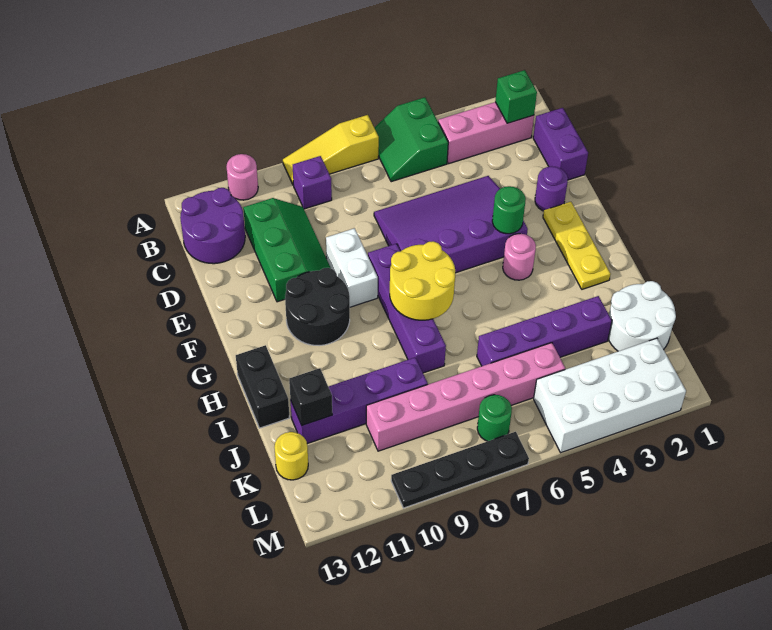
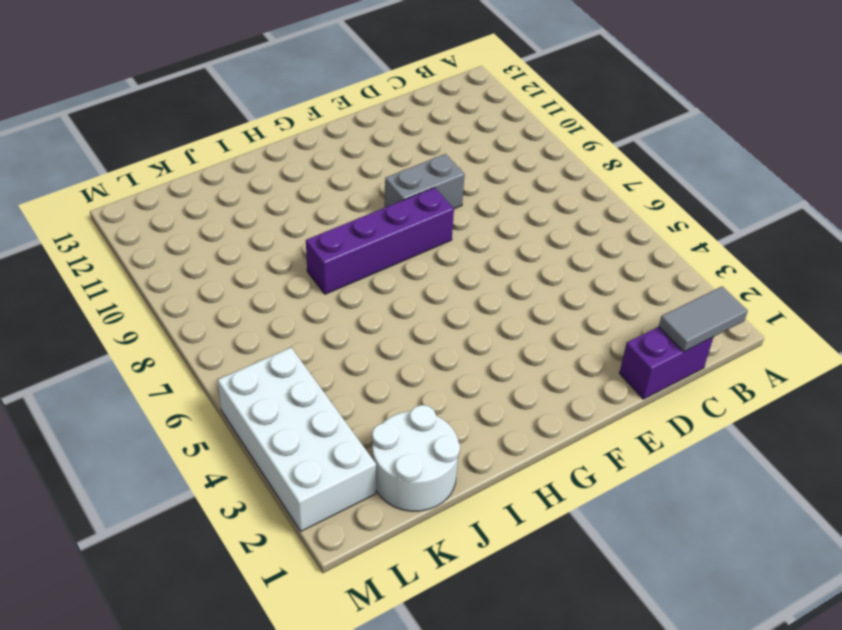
grey 1x2 tile [659,286,748,352] -> none
grey 1x2 brick [385,154,465,209] -> white 1x2 brick [326,228,378,307]
none -> green 2x2 slope [375,97,448,182]
none -> yellow 1x3 slope [283,115,379,184]
none -> pink 1x1 round brick [226,154,258,200]

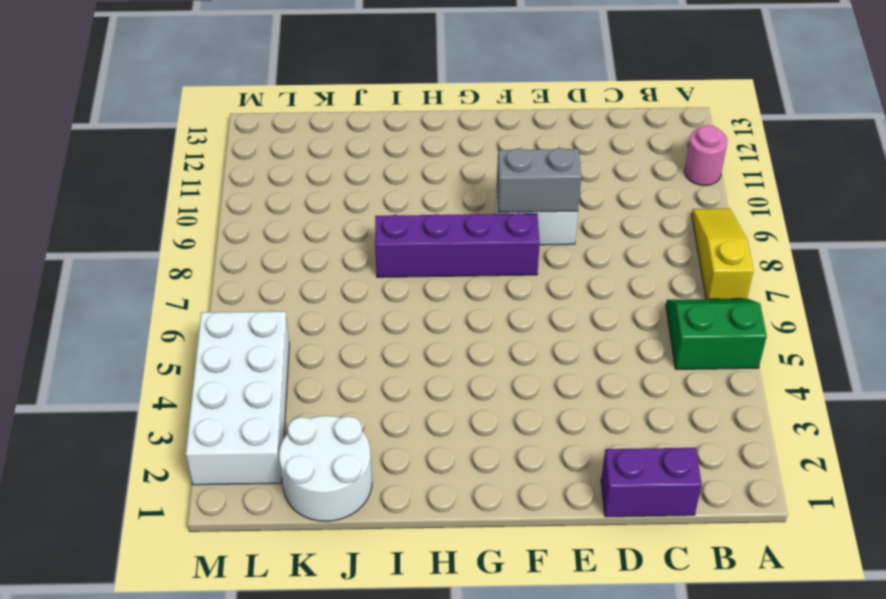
grey 1x2 brick [497,148,581,212] -> none
none -> pink 1x3 brick [438,102,534,164]
none -> purple 1x1 brick [293,156,332,209]
none -> purple 2x2 round brick [180,188,245,264]

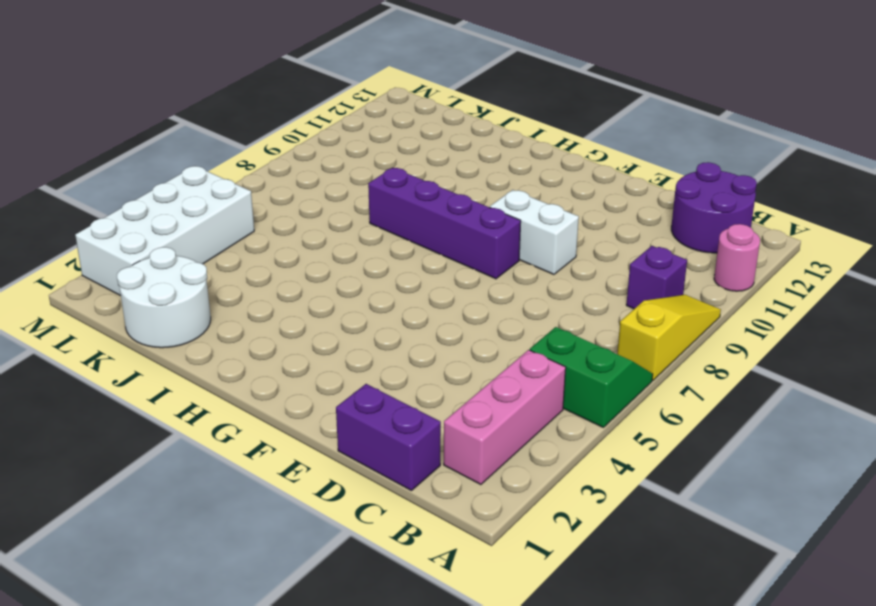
none -> green 2x3 slope [243,198,331,302]
none -> purple 3x4 slope [374,176,528,273]
none -> purple 1x1 round brick [535,166,568,211]

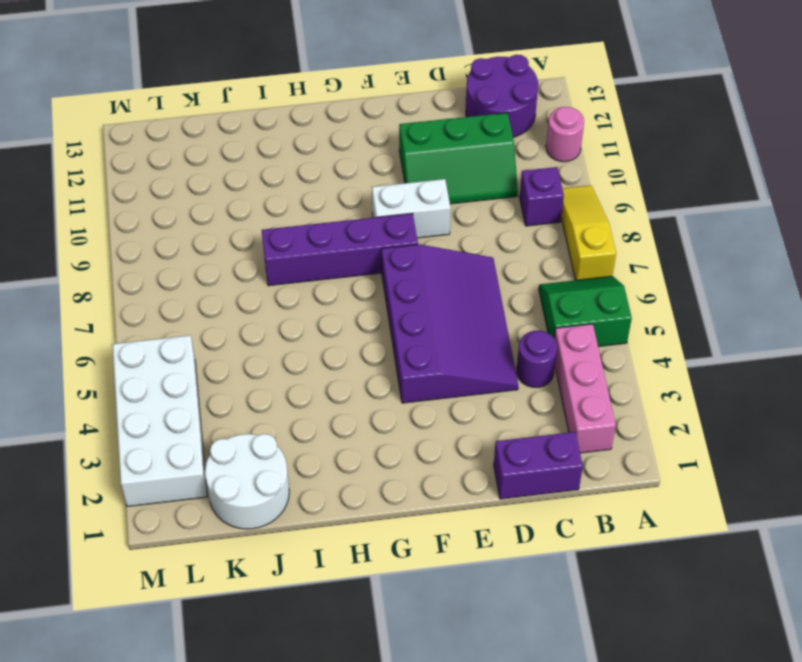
purple 1x1 round brick [517,331,557,387] -> purple 1x1 round brick moved to [535,166,568,211]
none -> yellow 1x3 plate [543,202,611,289]
none -> black 2x2 round brick [285,268,350,346]
none -> pink 1x1 round brick [503,234,536,280]

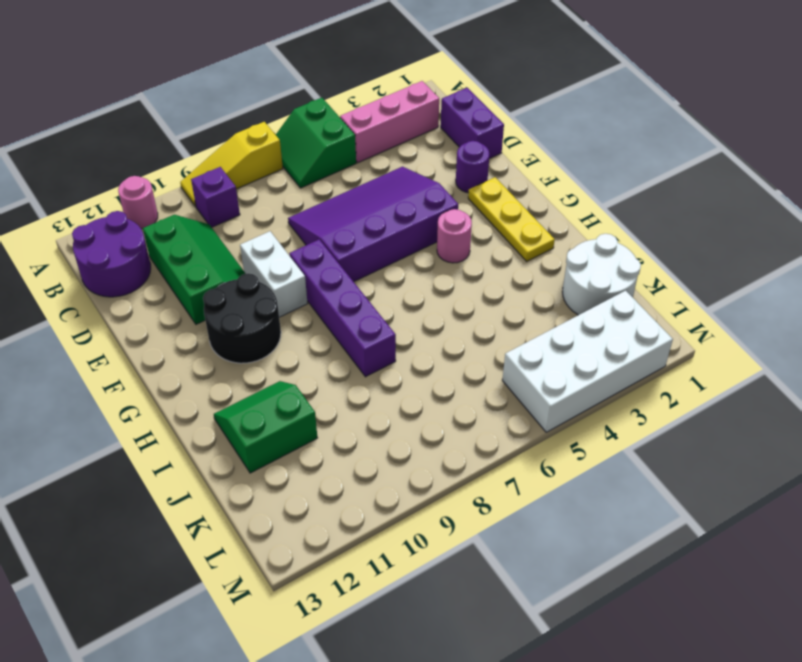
green 2x2 slope [214,381,317,473] -> purple 1x4 brick [291,358,428,444]
none -> black 1x2 brick [236,345,290,428]
none -> purple 1x4 brick [477,296,612,366]
none -> pink 1x6 brick [366,343,565,451]

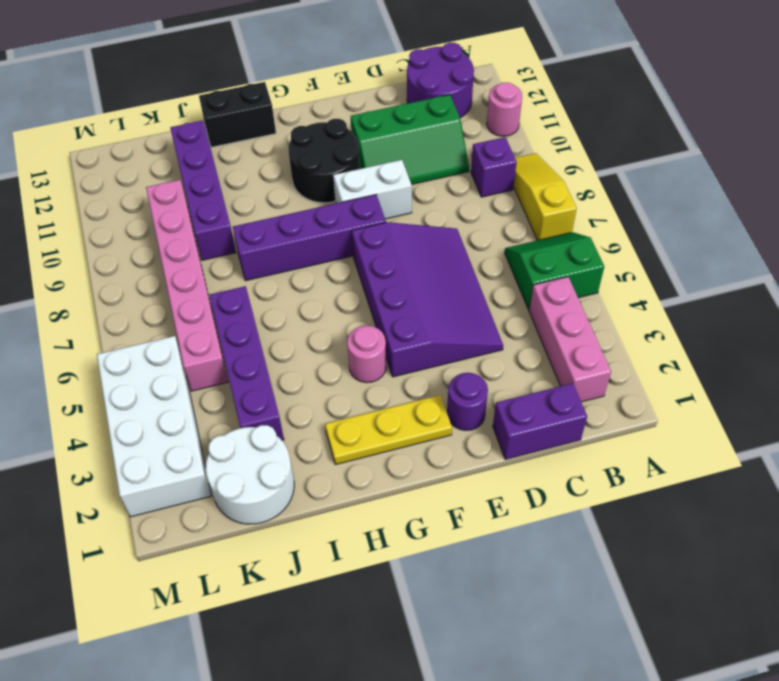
none -> yellow 1x1 round brick [274,432,308,480]
none -> green 1x1 round brick [477,395,512,441]
none -> black 1x4 plate [391,432,529,508]

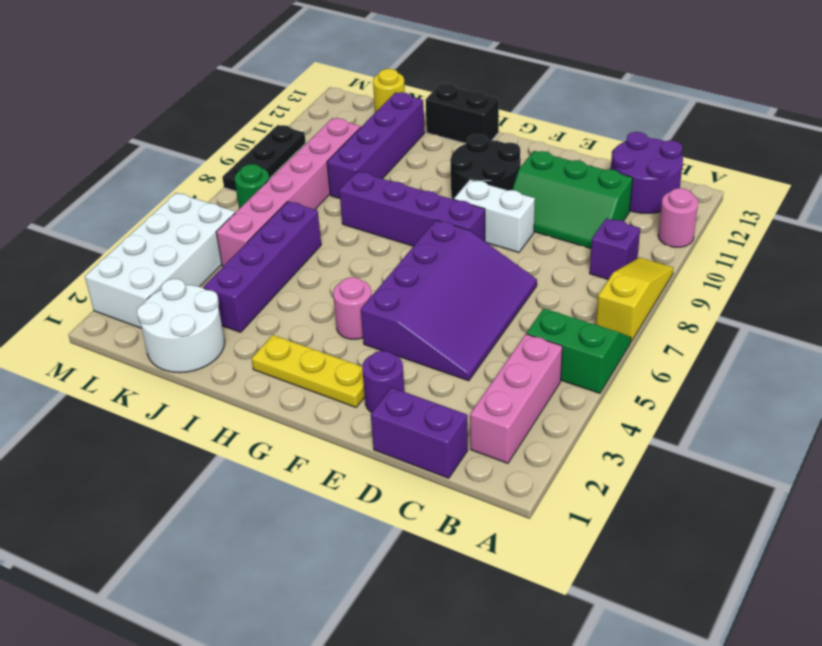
black 1x3 plate [222,125,306,191] -> black 1x4 plate [391,432,529,508]
none -> green 1x1 brick [495,70,537,123]
none -> green 1x1 round brick [492,186,526,234]
none -> yellow 2x2 round brick [390,241,455,320]

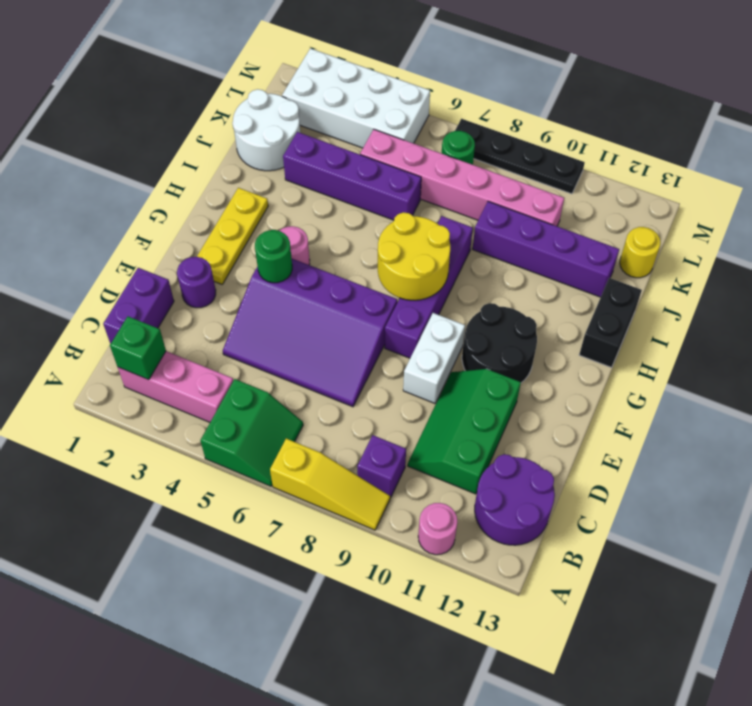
none -> black 1x1 brick [289,368,332,425]

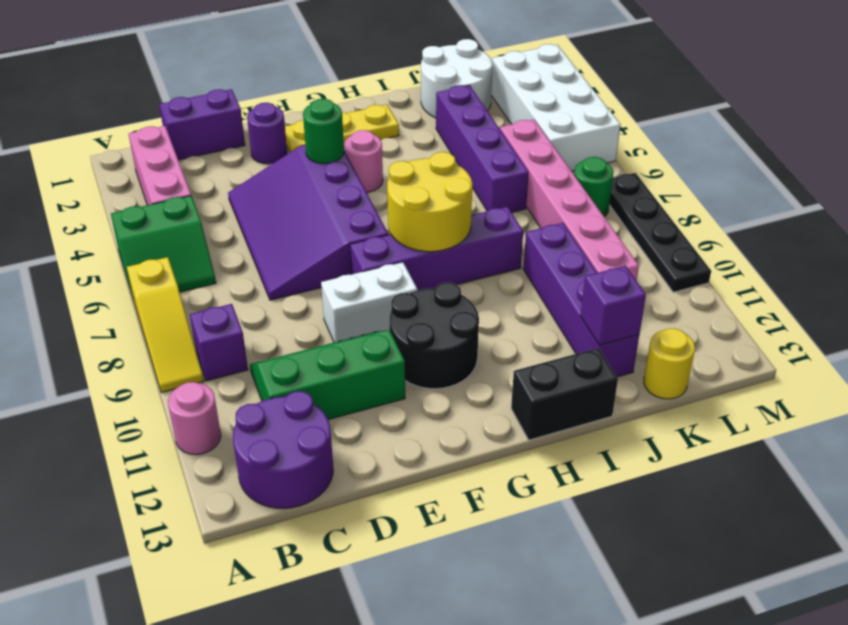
purple 1x1 brick [581,266,646,345] -> black 1x1 brick [289,368,332,425]
none -> green 1x1 brick [495,70,537,123]

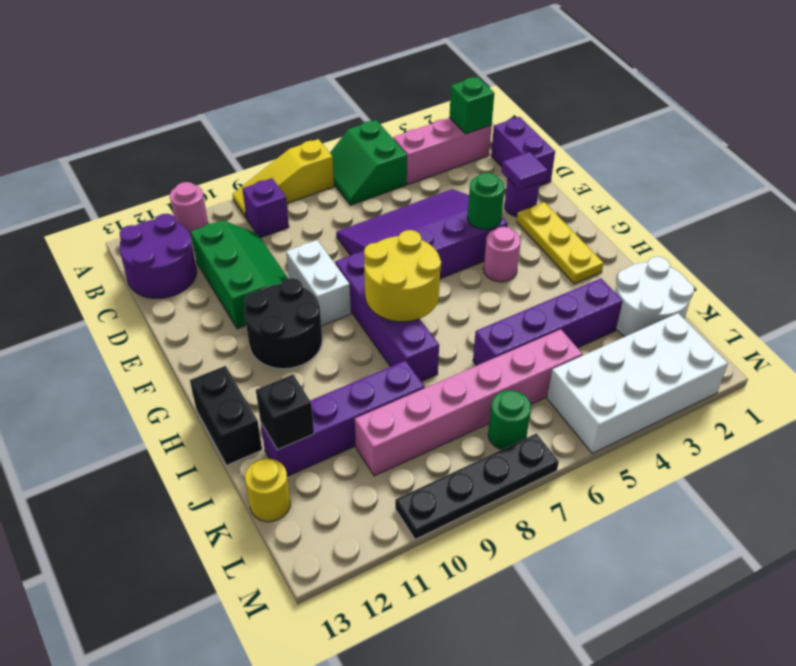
purple 1x1 tile [502,152,548,190] -> none

